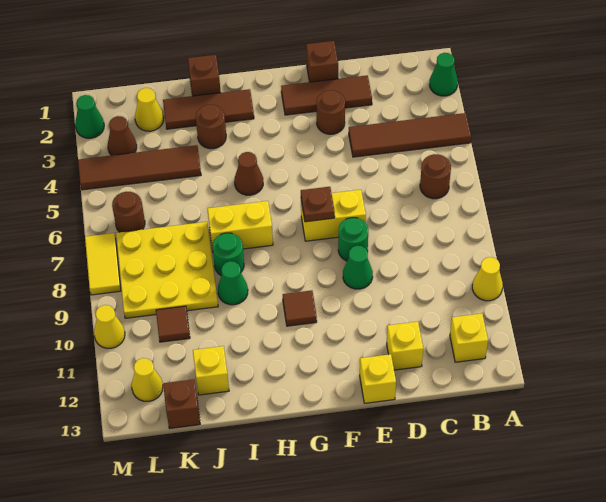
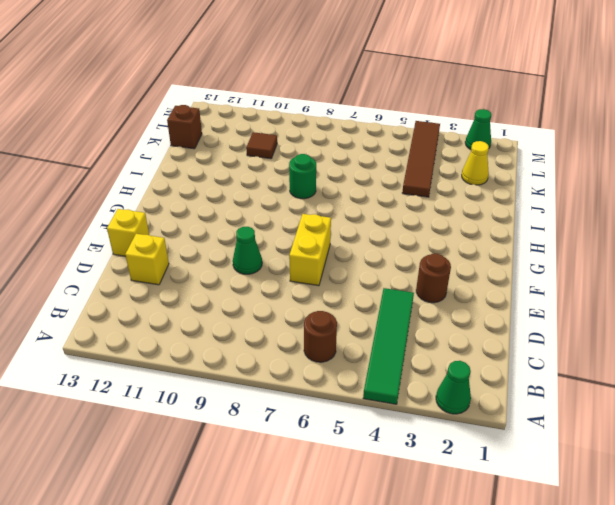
green 1x4 tile [363,288,414,404] -> brown 1x4 tile [349,113,471,157]
none -> yellow 1x1 cone [472,257,503,301]
none -> yellow 1x1 brick [450,313,488,362]
none -> brown 1x3 tile [281,75,372,115]
none -> brown 1x1 brick [306,41,338,82]

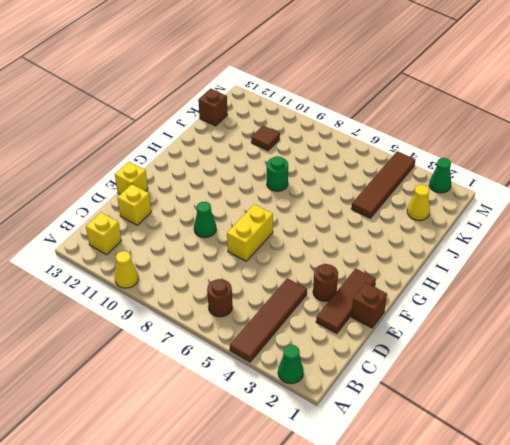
none -> green 1x1 round brick [338,218,368,261]
none -> brown 1x1 tile [283,290,317,326]
none -> brown 1x3 tile [163,89,254,129]
none -> brown 1x1 cone [234,152,263,195]

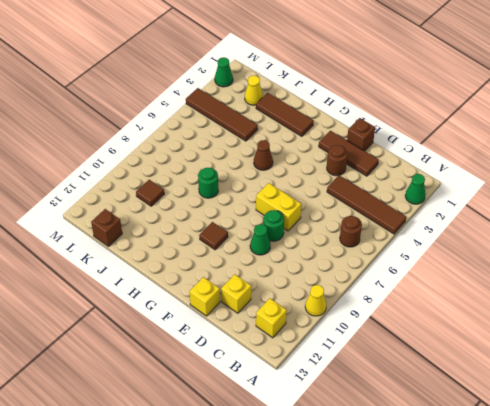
none -> yellow 1x2 brick [208,201,273,250]
none -> brown 1x1 brick [188,55,221,96]
none -> brown 1x1 round brick [196,105,226,149]
none -> green 1x1 cone [218,261,248,305]

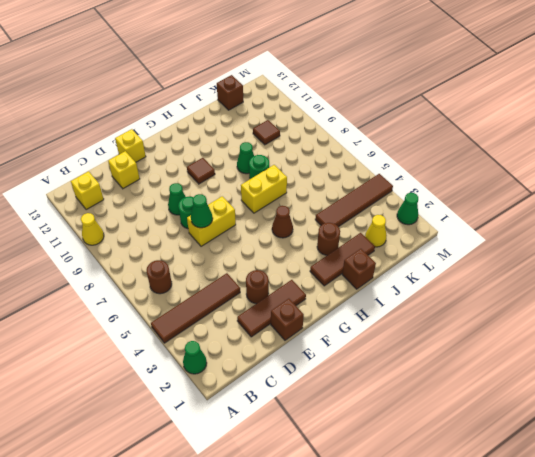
green 1x1 cone [191,194,213,228] -> none
none -> yellow 3x3 plate [116,222,218,318]
none -> yellow 1x1 brick [193,346,229,395]
none -> brown 1x1 cone [108,116,137,155]
none -> brown 1x1 round brick [112,192,145,232]

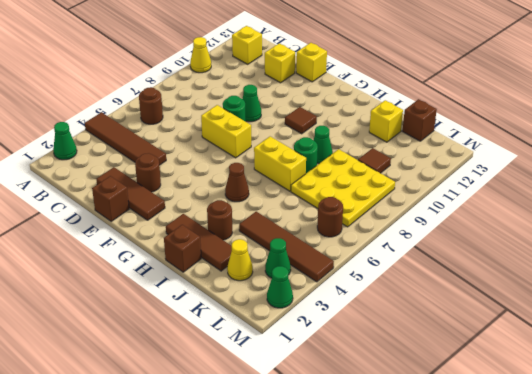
green 1x1 cone [265,238,291,278] -> brown 1x1 cone [108,116,137,155]
none -> yellow 1x1 cone [132,358,163,401]
none -> yellow 1x2 tile [85,233,121,295]
none -> yellow 1x1 cone [94,305,125,348]
none -> brown 1x1 plate [301,187,335,222]

